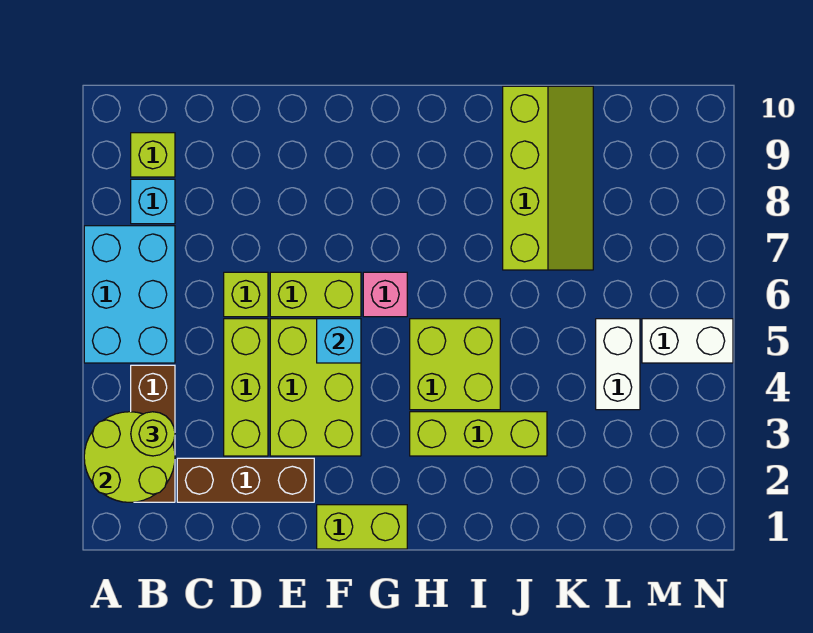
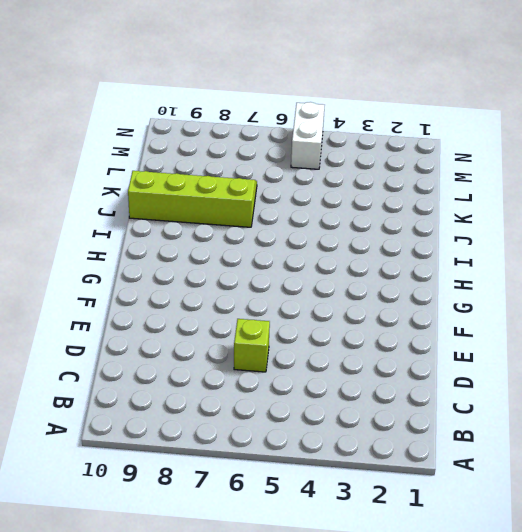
none -> cyan 2x3 brick [84,226,175,363]
none -> brown 1x3 brick [131,365,175,502]
none -> cyan 1x1 brick [131,179,175,224]

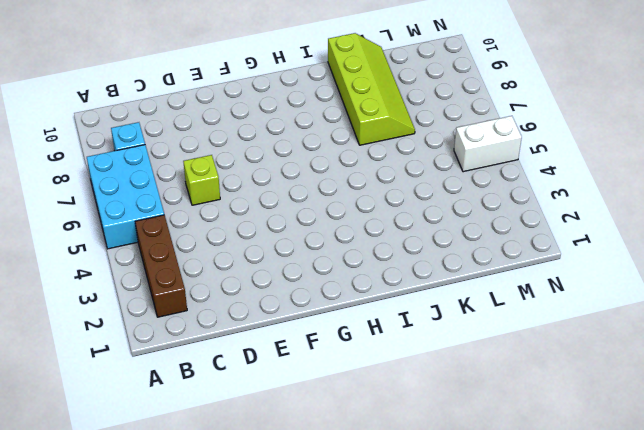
none -> lime 1x1 brick [131,133,175,177]
none -> brown 1x3 brick [177,458,314,502]
none -> lime 1x3 brick [224,319,268,456]

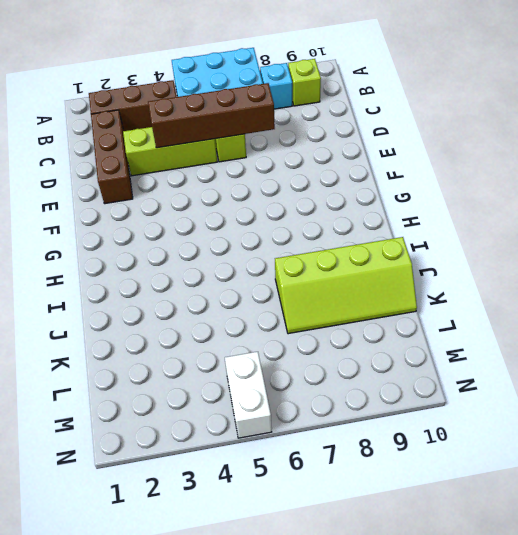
brown 1x4 brick [148,83,275,148] -> none
none -> lime 2x3 brick [270,319,361,456]
none -> lime 1x2 brick [270,272,361,317]
none -> lime 1x2 brick [317,505,407,549]

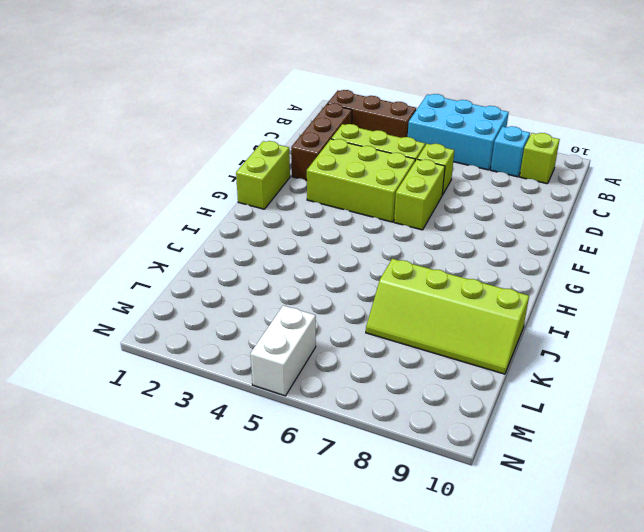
none -> pink 1x1 brick [363,272,407,317]
none -> lime 1x3 brick [410,412,547,456]
none -> lime 2x2 brick [410,319,500,410]

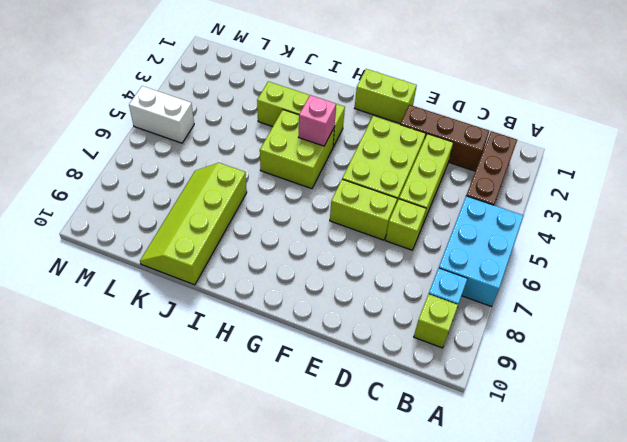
pink 1x1 brick [299,95,336,146] -> pink 1x1 brick moved to [363,272,407,317]
none -> white 1x2 brick [596,319,640,410]
none -> lime 2x2 round brick [84,412,175,502]
none -> cyan 1x1 brick [317,319,361,363]

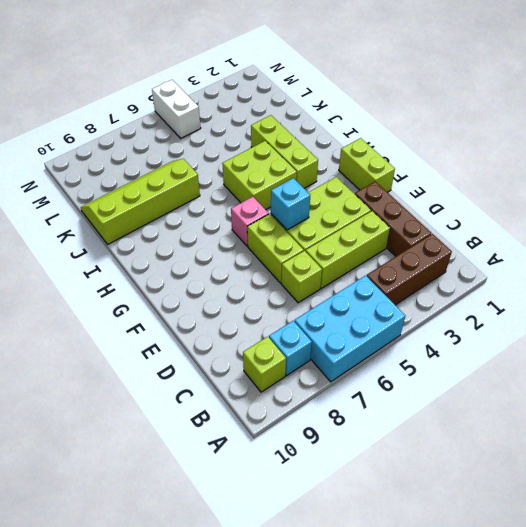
none -> white 1x2 brick [596,319,640,410]
none -> lime 2x2 round brick [84,412,175,502]
none -> lime 1x1 round brick [131,412,175,456]

